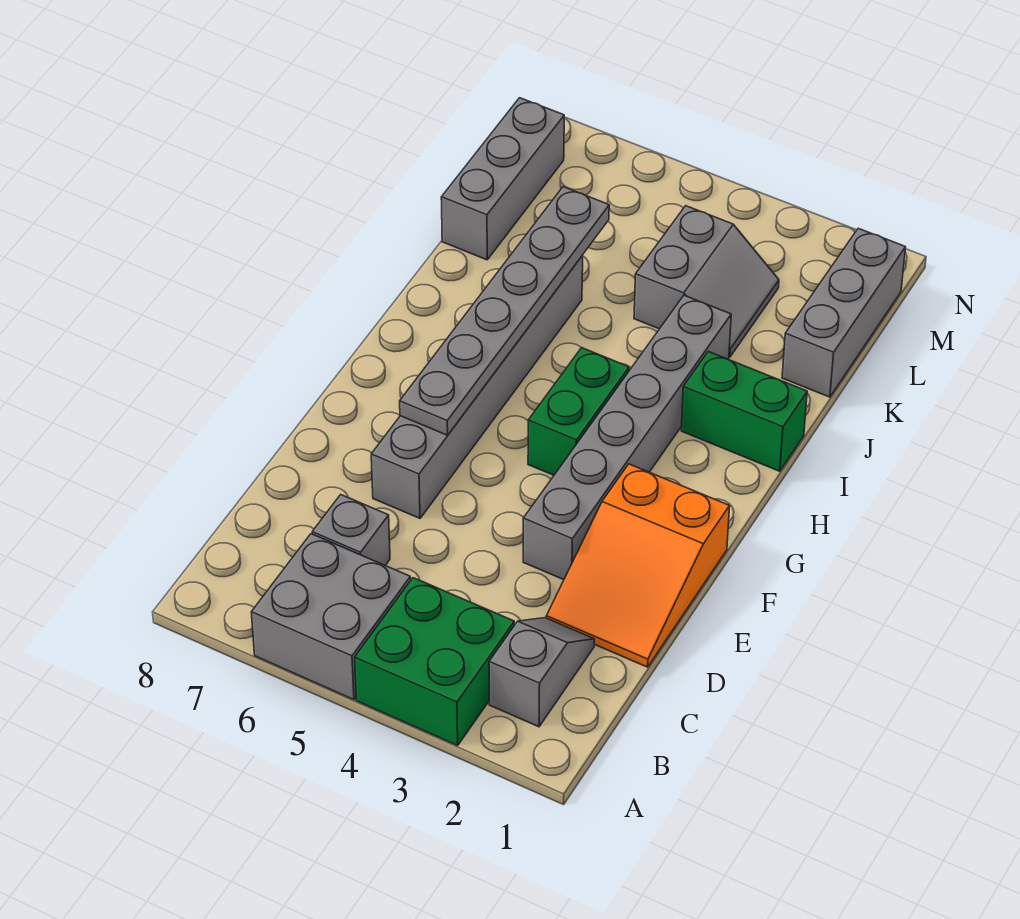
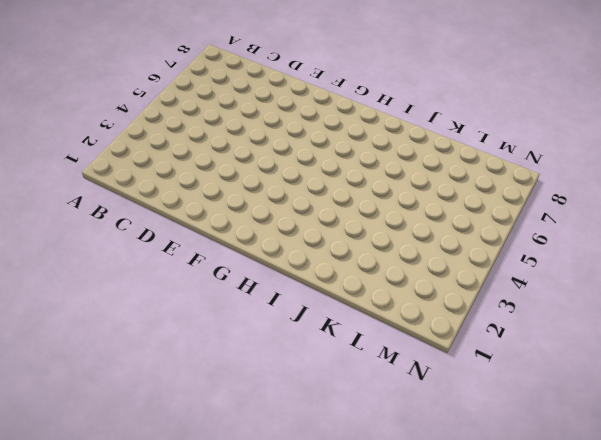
none -> green 2x2 brick [355,578,514,746]
none -> grey 2x2 brick [251,534,411,700]
none -> grey 1x2 slope [489,618,594,727]

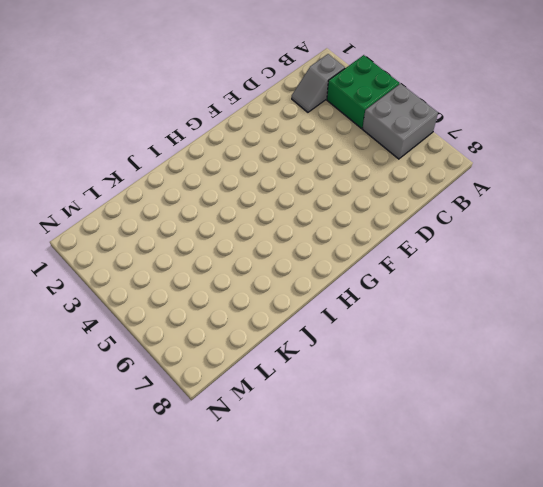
none -> grey 1x1 brick [312,495,390,566]
none -> orange 2x3 slope [546,464,730,667]
none -> grey 1x6 brick [523,295,731,580]

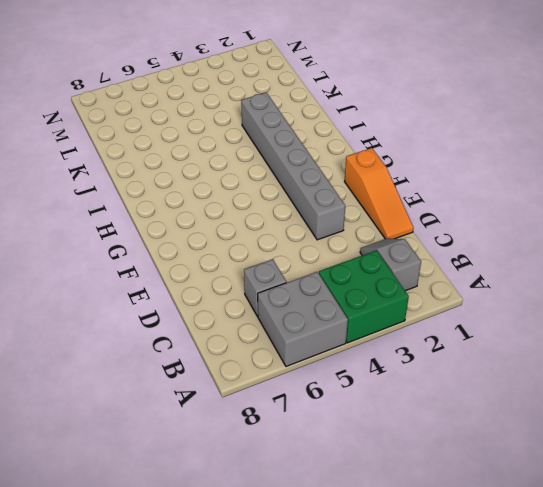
orange 1x3 slope [345,148,414,239] -> orange 2x3 slope [546,464,730,667]
none -> grey 1x6 brick [371,256,583,518]
none -> green 1x2 brick [528,348,629,475]
none -> green 1x2 brick [681,351,807,471]

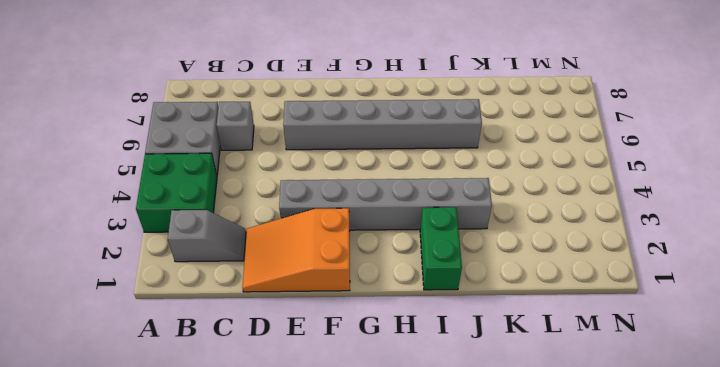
none -> green 1x2 brick [528,348,629,475]
none -> grey 1x3 brick [782,228,906,397]
none -> grey 2x2 slope [634,206,779,357]

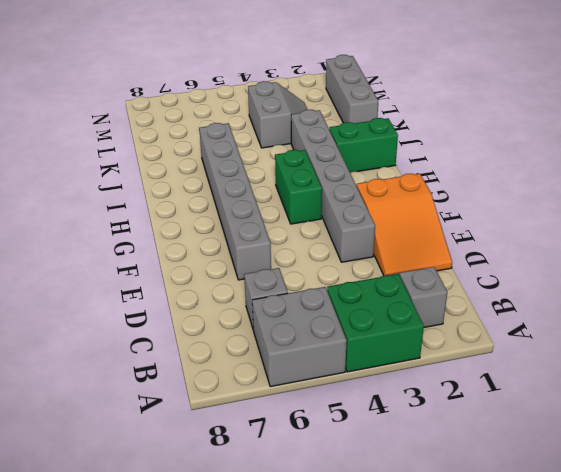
none -> grey 1x3 brick [441,98,564,260]
none -> grey 1x6 plate [400,187,609,435]

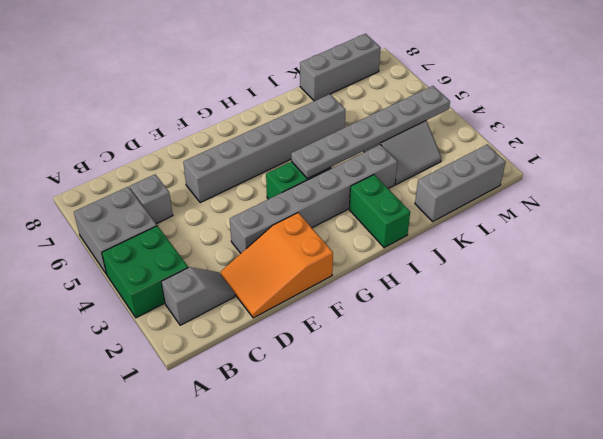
grey 1x6 plate [291,86,450,179] -> grey 1x6 plate moved to [400,187,609,435]

